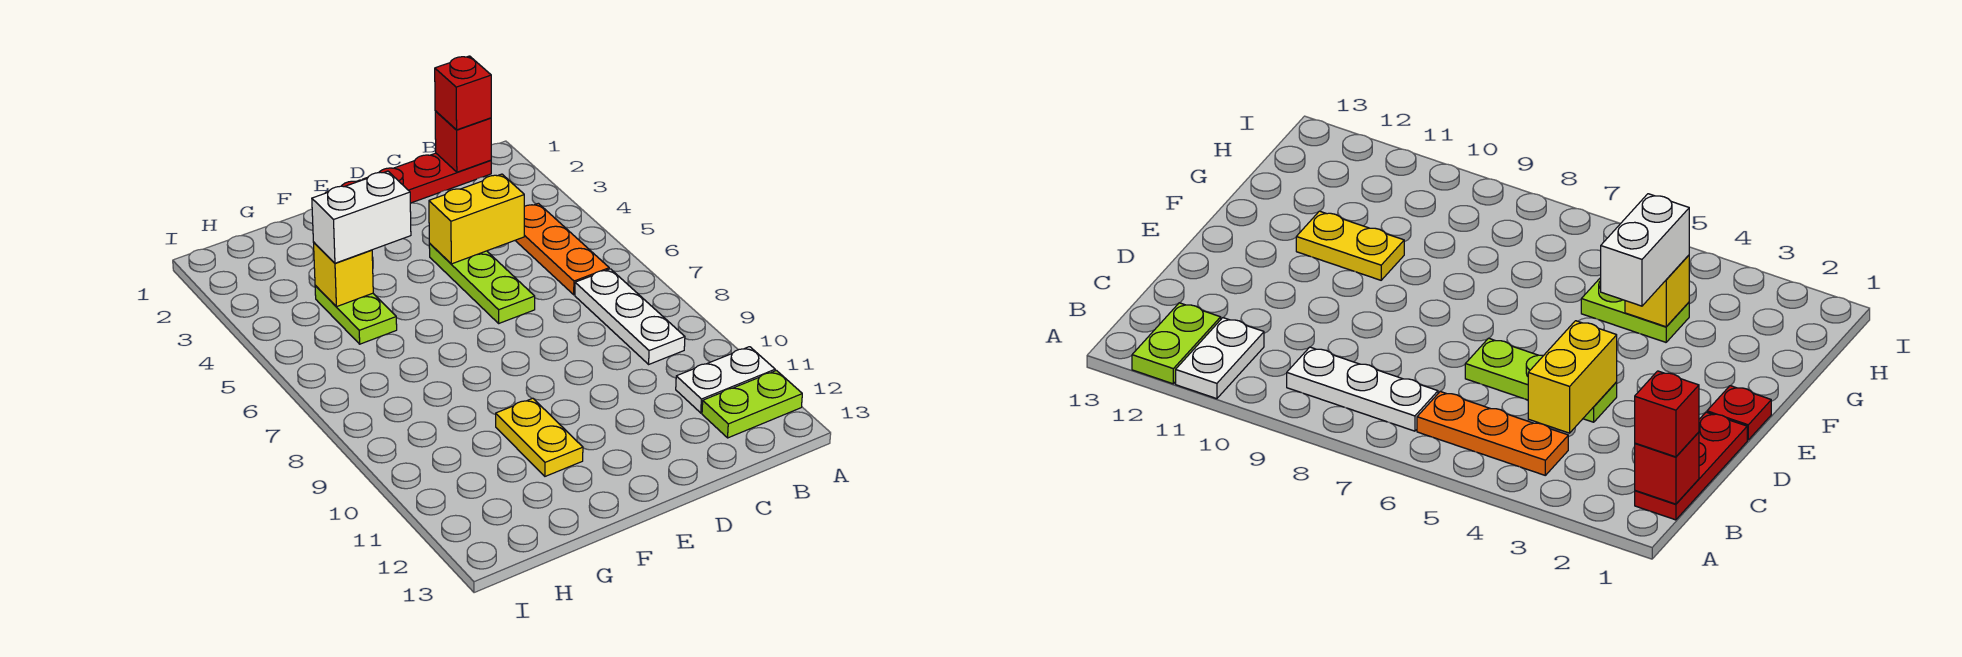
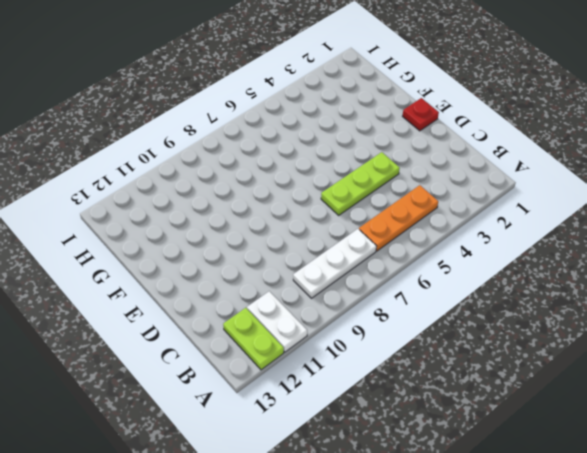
none -> red 1x3 plate [363,153,491,203]
none -> yellow 1x2 plate [496,398,583,476]
none -> lime 1x2 plate [315,285,397,344]

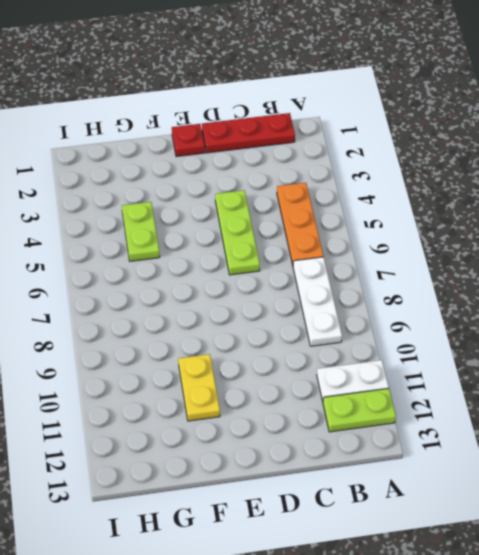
none -> red 1x1 brick [435,111,491,172]
none -> yellow 1x2 brick [429,174,524,264]
none -> yellow 1x1 brick [314,243,373,307]

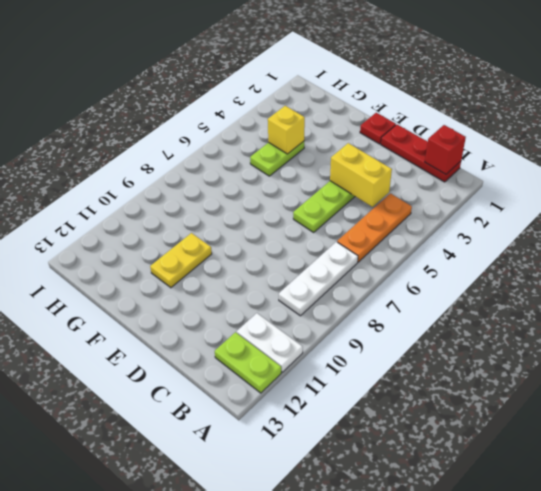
none -> red 1x1 brick [435,56,491,130]
none -> white 1x2 brick [312,171,411,263]

